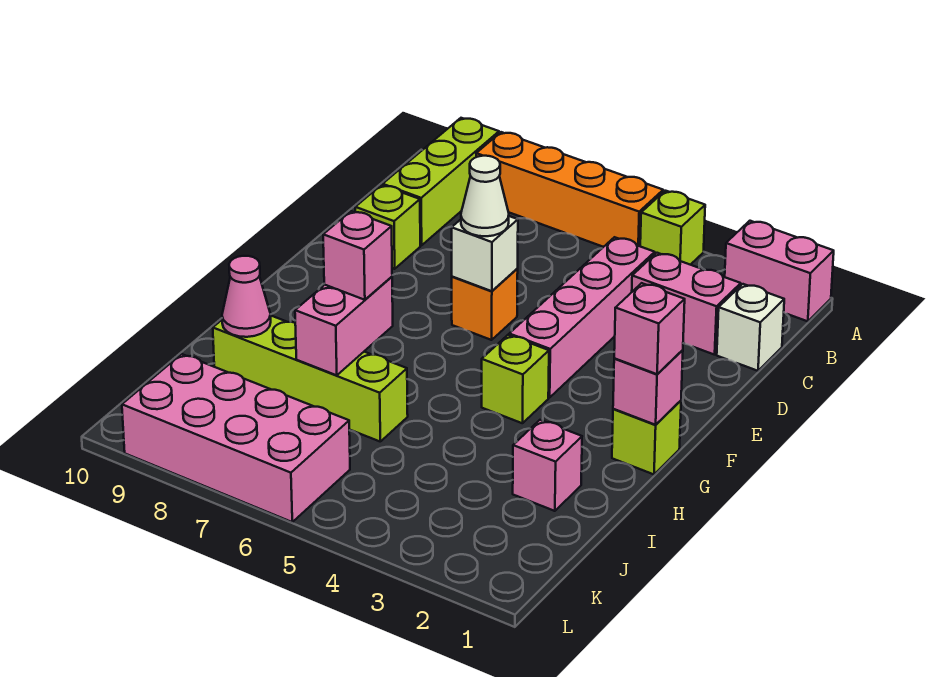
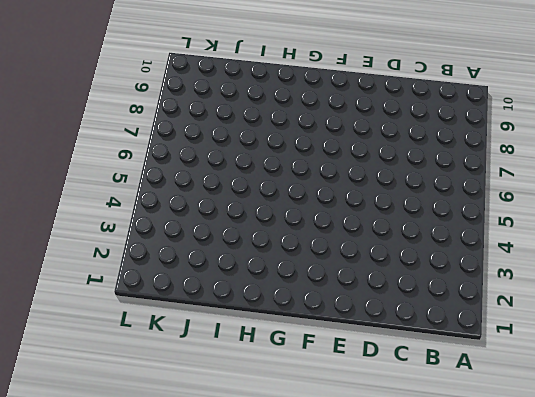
none -> pink 1x2 brick [725,221,834,321]
none -> lime 1x1 brick [640,191,705,265]
none -> orange 1x4 brick [476,132,663,247]

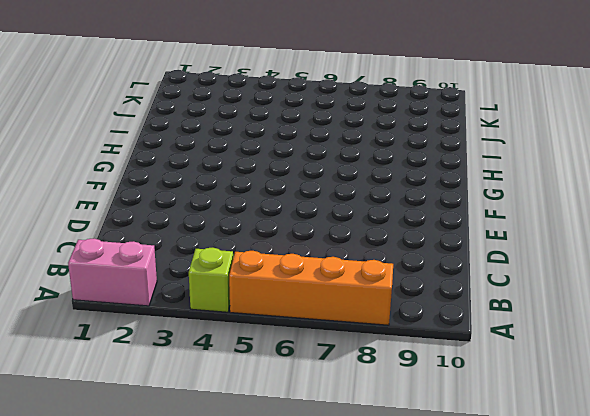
none -> lime 1x3 brick [383,118,499,245]
none -> white 1x1 brick [717,284,784,371]
none -> pink 1x2 brick [632,253,741,355]

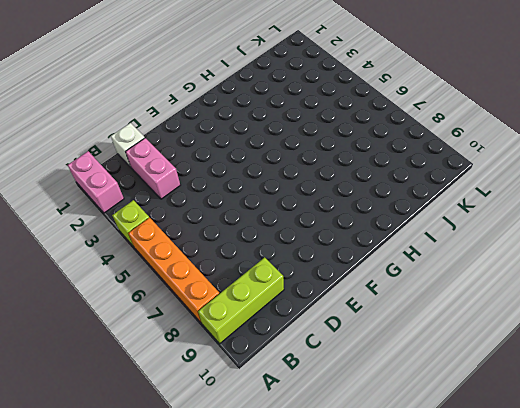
none -> pink 1x4 brick [509,237,655,398]
none -> lime 1x1 brick [355,185,420,269]
none -> orange 1x1 brick [452,269,518,340]

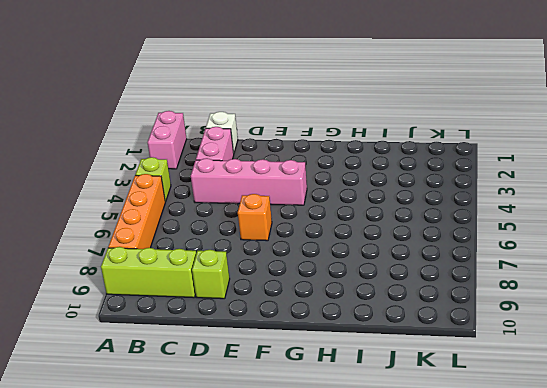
none -> lime 1x1 brick [612,401,681,474]
none -> lime 1x1 brick [482,335,549,423]
none -> pink 1x1 brick [513,420,582,511]

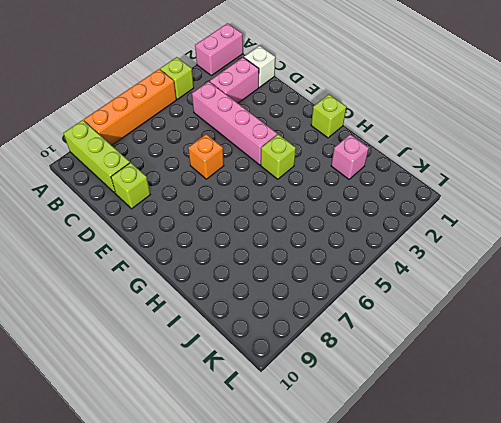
none -> lime 1x4 brick [213,316,408,441]
none -> pink 2x4 brick [122,354,350,522]
none -> white 1x1 brick [452,216,518,291]

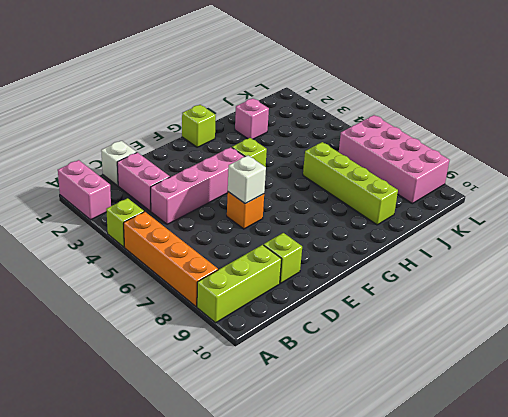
none -> pink 1x1 brick [613,350,683,425]
none -> pink 1x2 brick [295,277,393,375]
none -> pink 1x1 cone [222,256,271,337]

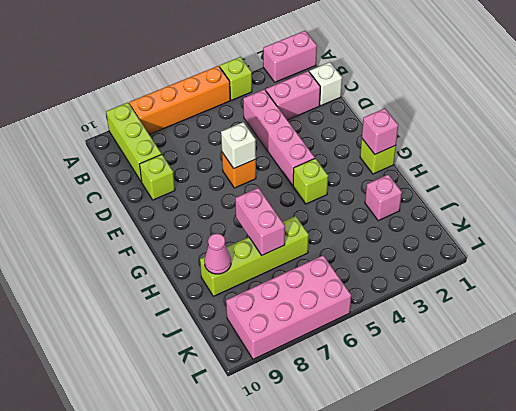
none -> white 1x1 cone [461,156,509,236]
none -> pink 1x1 brick [614,283,685,374]
none -> pink 1x1 brick [323,211,392,300]

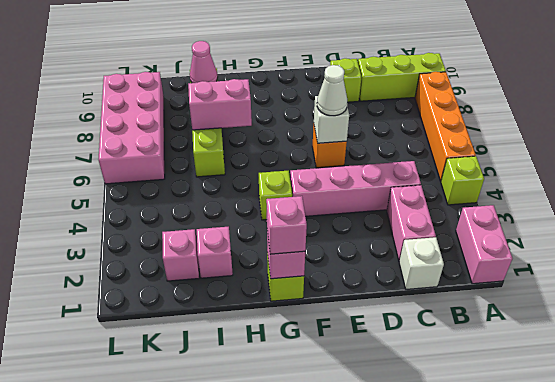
pink 1x1 brick [162,229,199,281] -> pink 1x1 brick moved to [323,211,392,300]

